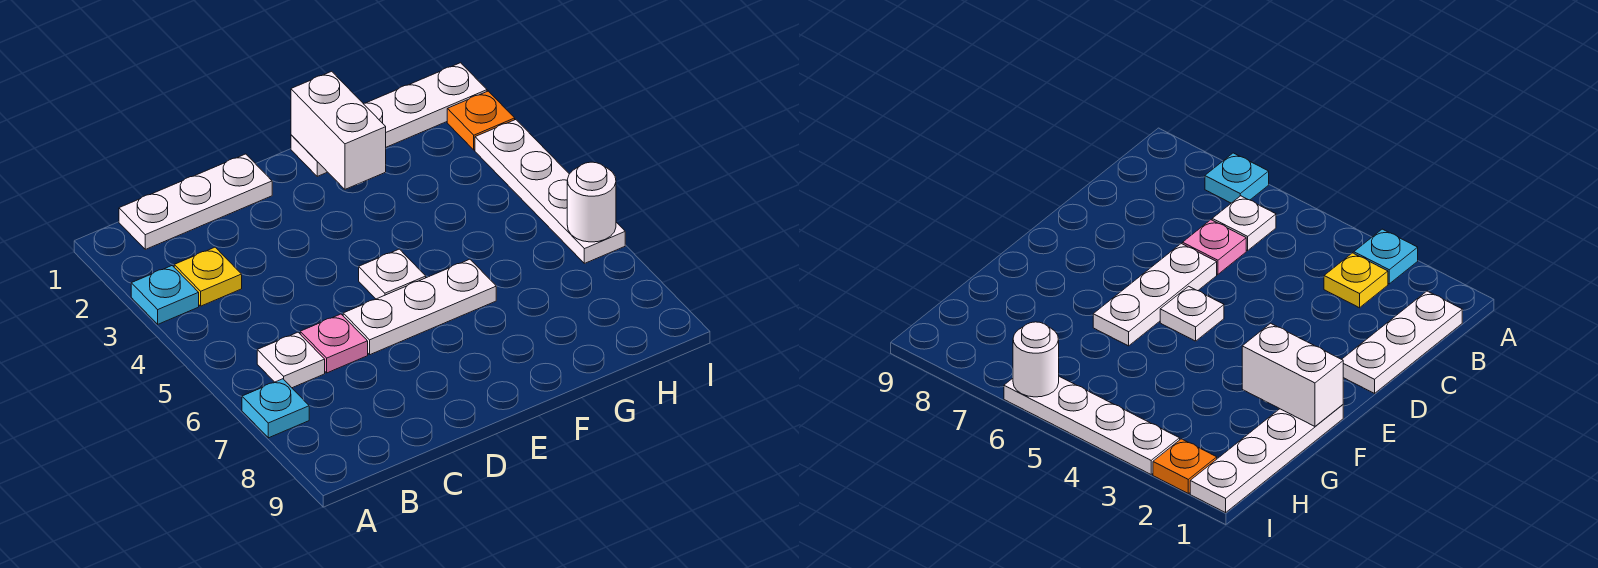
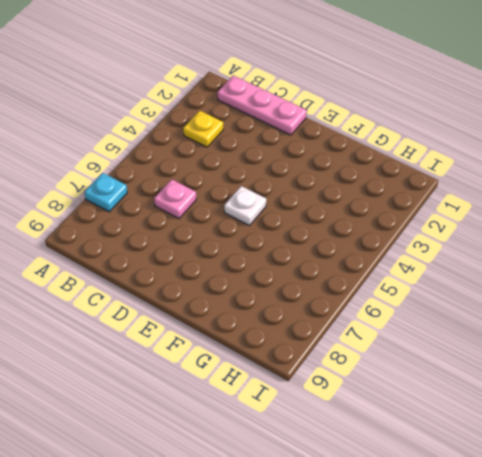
pink 1x3 plate [218,75,307,135] -> white 1x3 plate [119,154,272,249]
none -> cyan 1x1 plate [131,266,199,324]
none -> white 1x1 plate [257,332,325,388]
none -> white 1x3 plate [343,259,496,355]

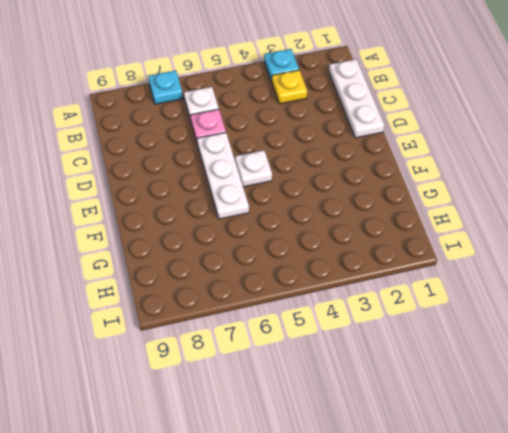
none -> white 1x4 plate [291,63,487,176]
none -> orange 1x1 plate [447,91,515,150]
none -> white 1x4 plate [475,120,625,263]

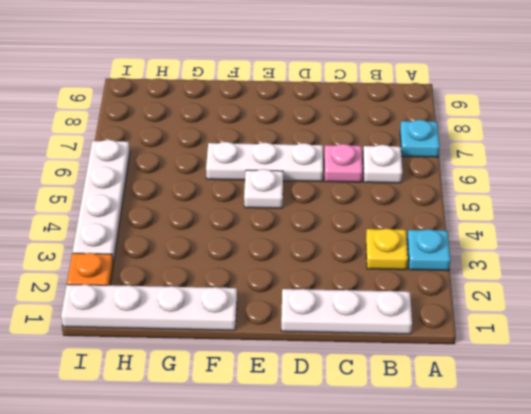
none -> white 1x2 brick [291,71,386,189]
none -> white 1x1 round brick [567,162,616,242]

